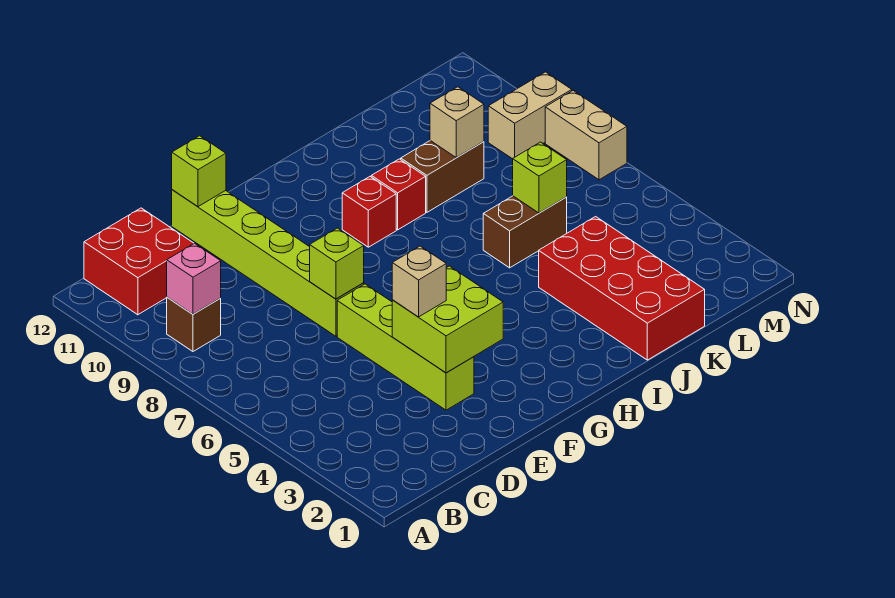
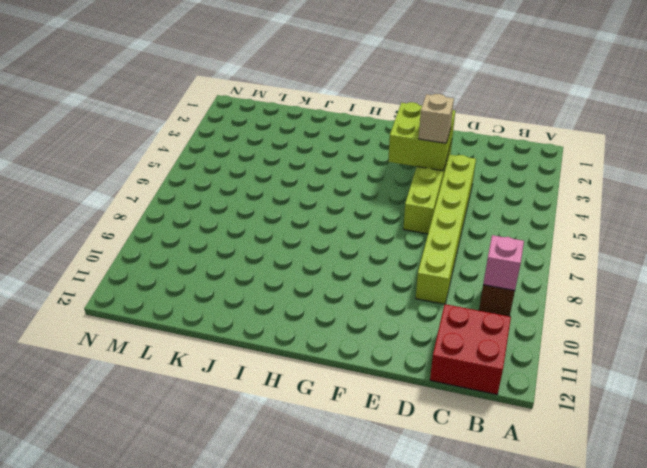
lime 1x6 brick [416,155,476,304] -> lime 1x6 brick moved to [172,190,364,336]
none -> red 1x1 brick [342,177,396,247]
none -> red 1x1 brick [371,159,426,230]
none -> red 2x4 brick [539,217,705,360]

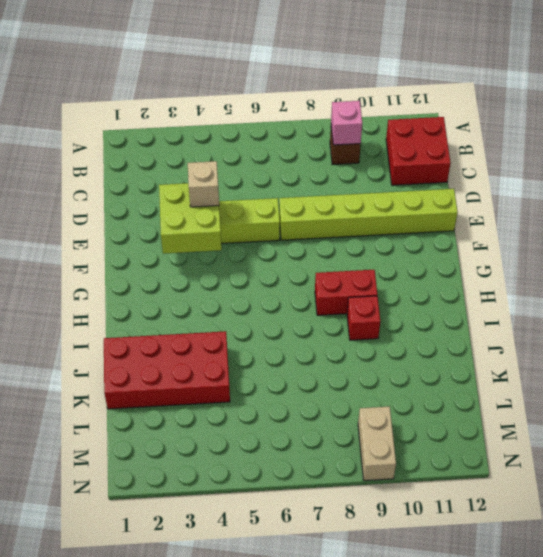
red 1x2 brick [315,270,377,315] -> red 1x1 brick [342,177,396,247]
none -> brown 1x2 brick [483,196,567,268]
none -> brown 1x2 brick [401,141,484,212]
none -> tan 1x2 brick [545,91,627,180]

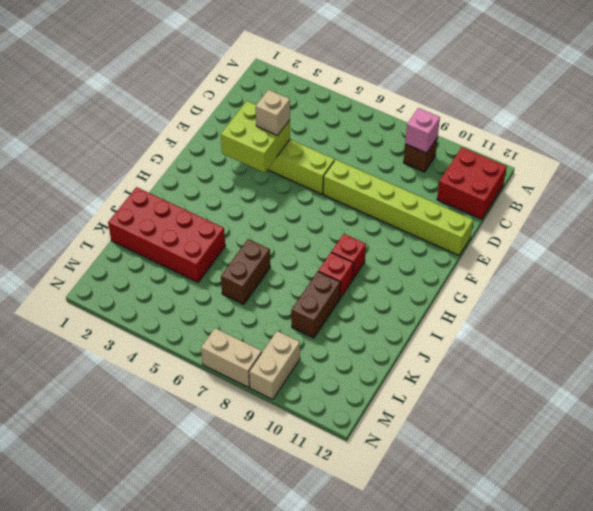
none -> lime 1x1 brick [310,228,364,299]
none -> lime 1x1 brick [172,136,226,207]
none -> lime 1x1 brick [513,142,567,213]

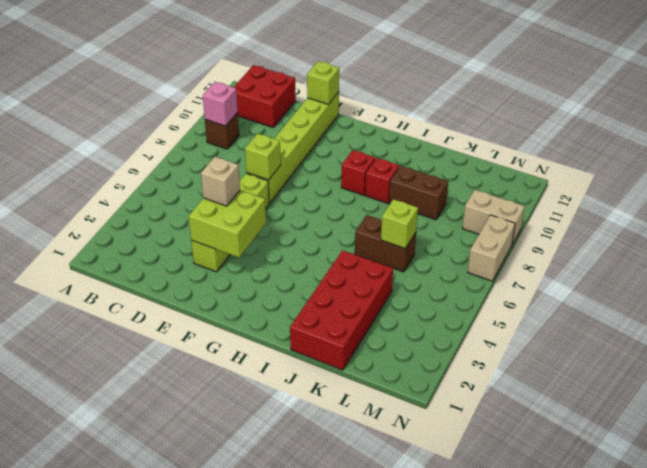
none -> tan 1x1 brick [430,87,484,158]

